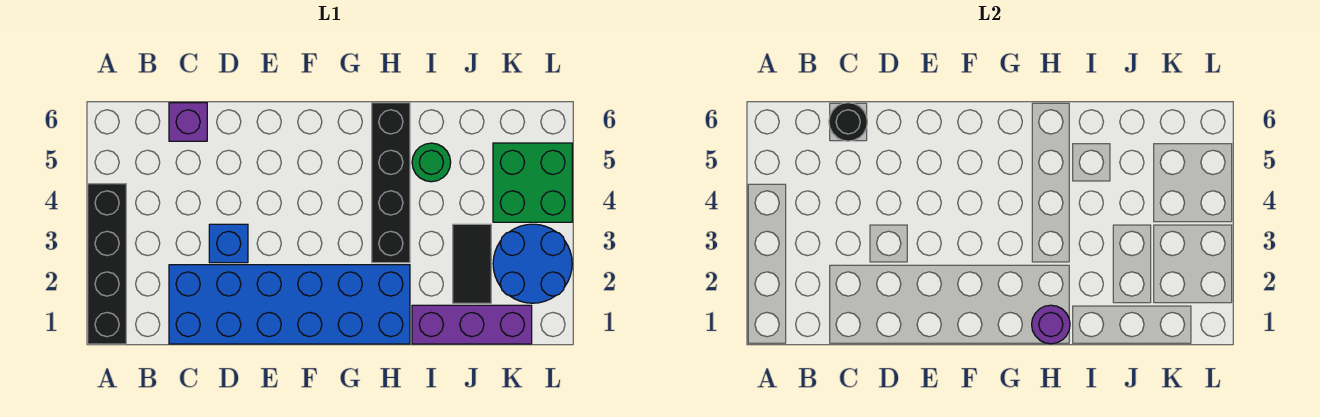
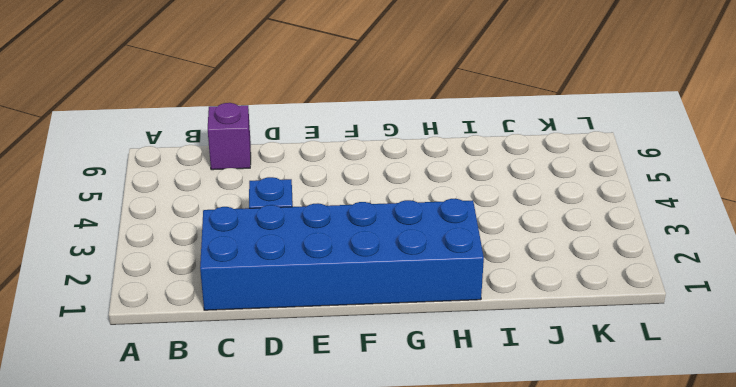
none -> black 1x4 brick [88,184,126,344]
none -> black 1x4 brick [372,103,410,263]
none -> purple 1x3 brick [412,305,532,344]

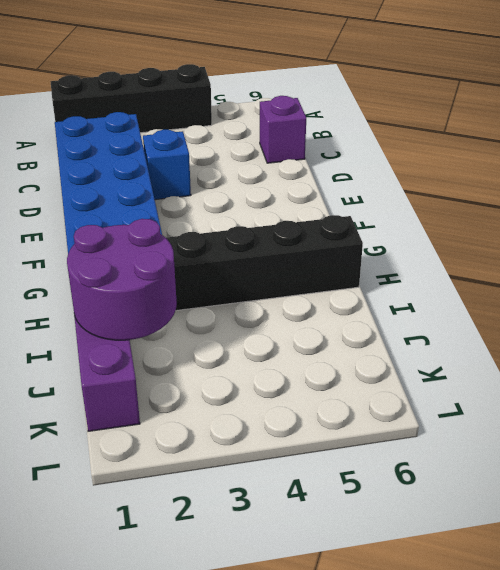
purple 2x2 round brick [67,219,177,340] -> none
none -> green 1x1 round brick [412,143,451,182]
none -> black 1x2 tile [453,224,491,303]
none -> blue 2x2 round brick [493,224,572,303]

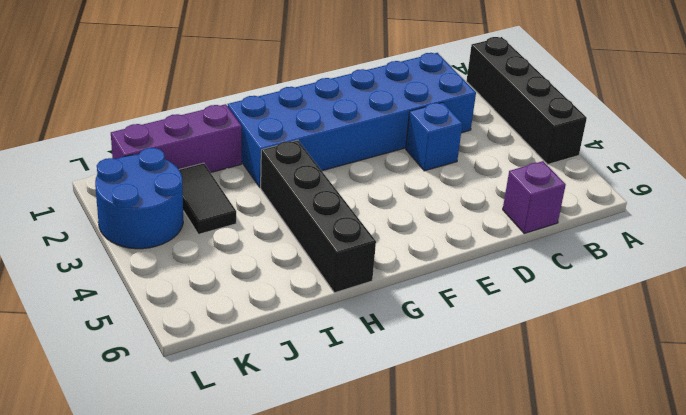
none -> green 1x1 round brick [412,143,451,182]
none -> green 2x2 brick [493,143,572,222]
none -> black 1x1 round brick [829,103,867,141]

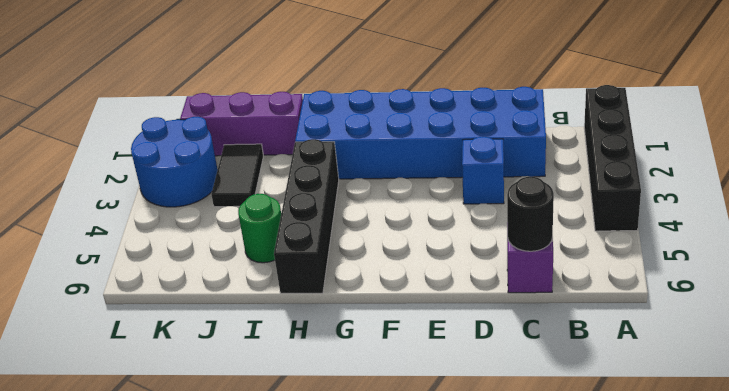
none -> green 2x2 brick [493,143,572,222]
none -> purple 1x1 round brick [1032,305,1070,344]

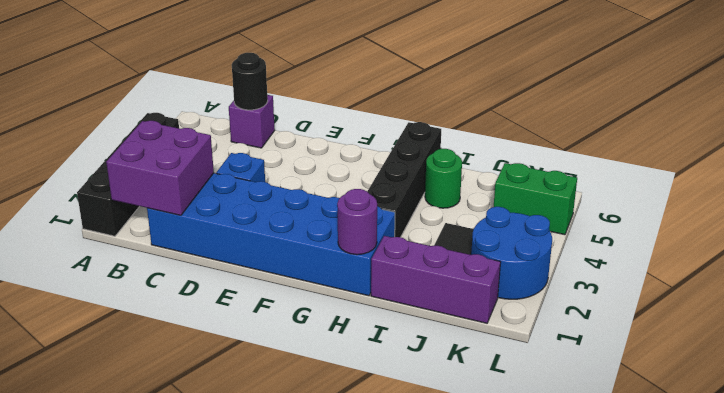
purple 2x2 brick [106,121,214,215] -> none
green 1x2 brick [494,163,577,235] -> green 2x2 brick [493,143,572,222]

